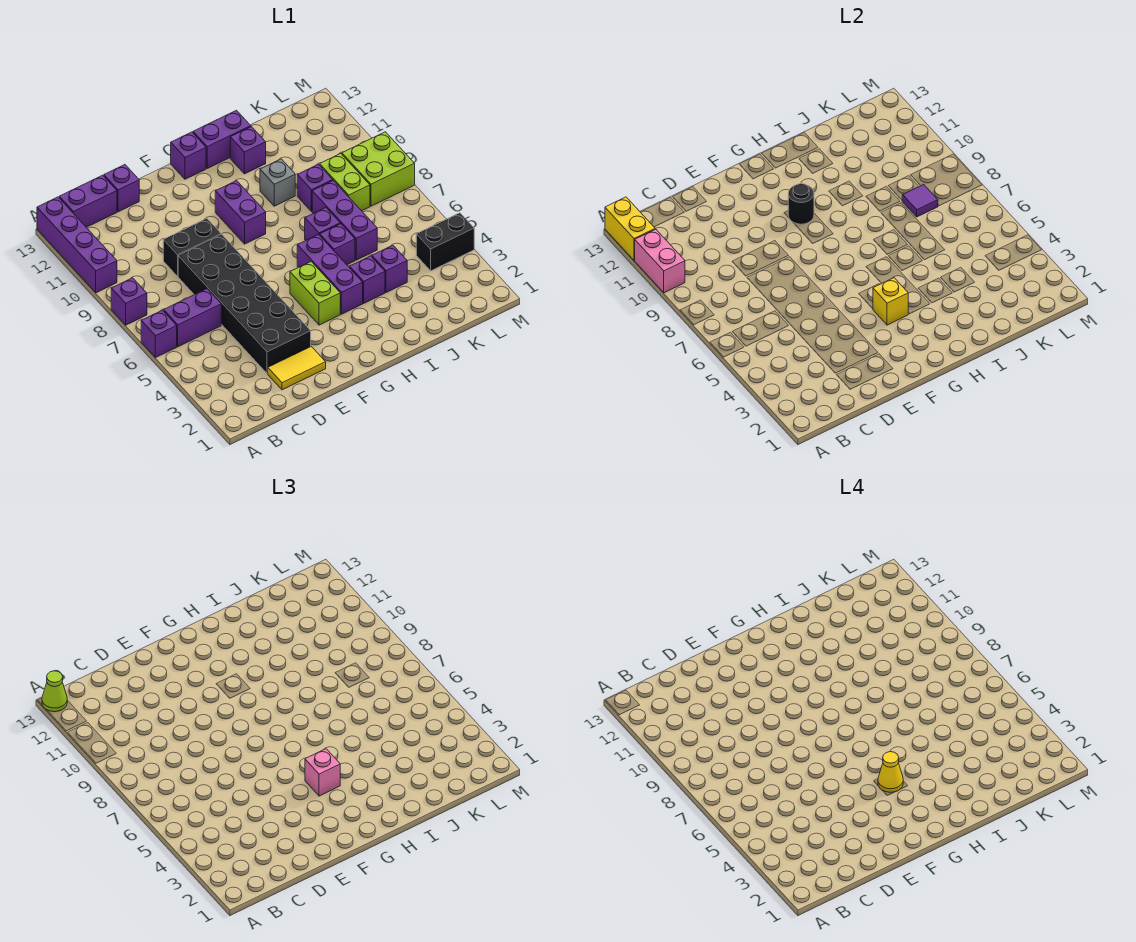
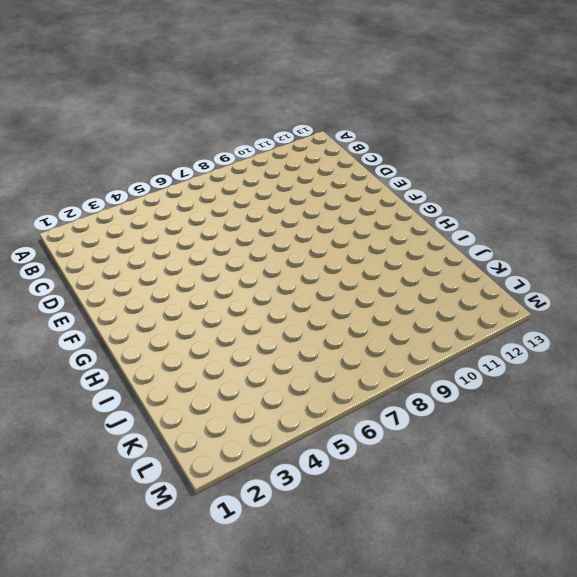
none -> purple 1x1 brick [141,310,177,358]
none -> purple 1x1 brick [111,278,147,325]
none -> purple 1x4 brick [37,197,117,293]
none -> purple 1x2 brick [164,289,221,347]

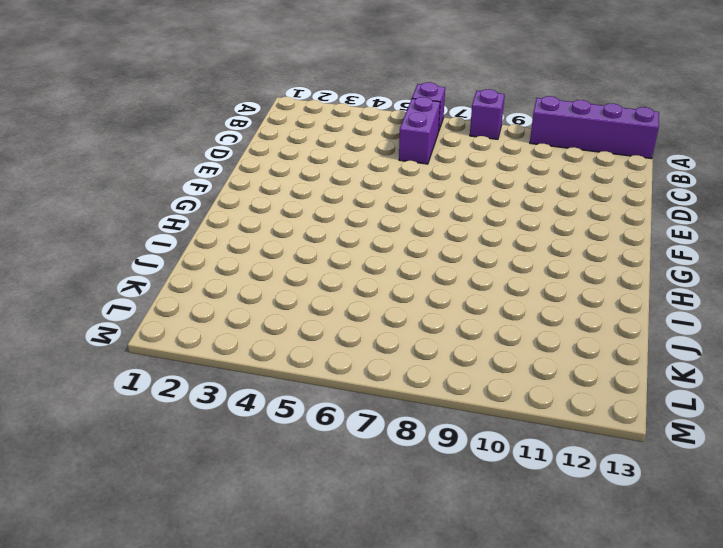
none -> purple 1x2 brick [59,175,117,227]
none -> yellow 1x2 tile [268,347,326,390]
none -> black 2x6 brick [178,234,311,374]
none -> black 1x2 brick [163,219,221,276]

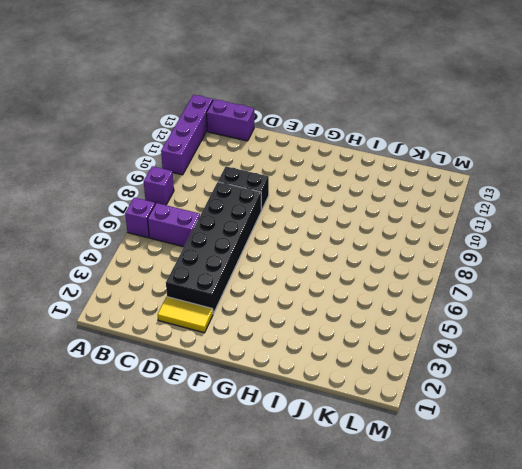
none -> purple 1x1 brick [104,165,139,212]
none -> lime 1x2 brick [290,262,340,325]
none -> purple 1x2 brick [215,181,266,244]
none -> purple 1x1 brick [171,132,206,179]

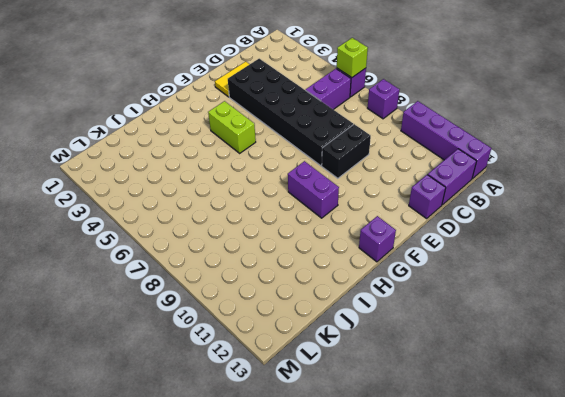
lime 1x1 brick [337,38,368,78] -> none
none -> purple 1x3 brick [297,235,363,314]
none -> purple 1x2 brick [193,110,251,168]
none -> purple 1x1 brick [350,256,385,303]
none -> purple 1x1 brick [320,224,355,265]

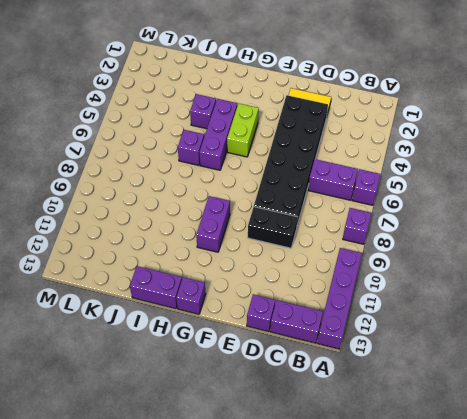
none -> purple 1x1 brick [305,208,340,240]
none -> grey 1x1 brick [260,159,295,206]
none -> purple 1x1 brick [230,127,266,174]
none -> purple 1x1 brick [372,245,407,293]

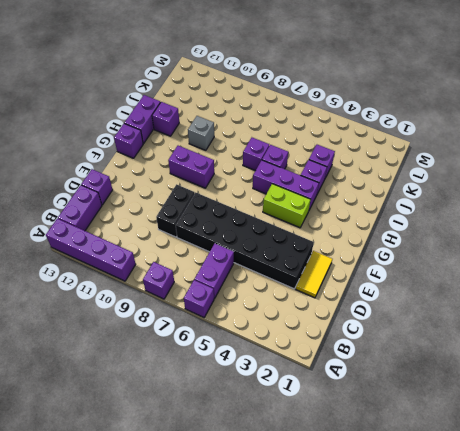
none -> purple 1x3 brick [312,180,377,260]
none -> purple 1x1 brick [297,164,333,212]
none -> lime 1x2 brick [320,154,370,211]
none -> black 1x2 brick [416,213,474,271]

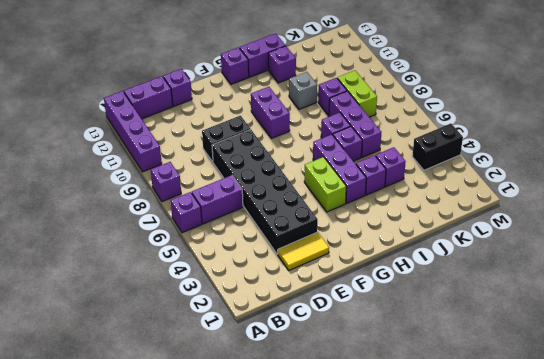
none -> lime 2x2 brick [342,132,415,206]
none -> pink 1x2 brick [634,229,685,293]
none -> yellow 1x2 brick [605,197,655,260]
none -> yellow 1x1 brick [873,278,908,325]

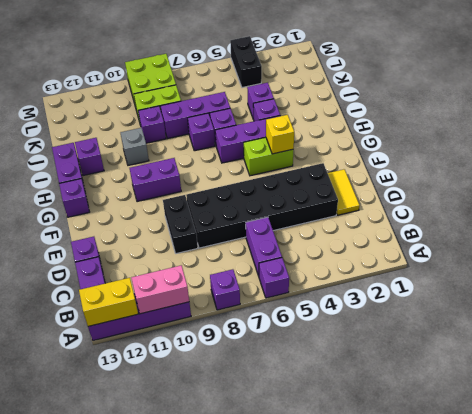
none -> black 1x1 round brick [788,184,814,224]
none -> purple 1x1 tile [902,184,938,217]
none -> lime 1x1 cone [42,671,67,712]
none -> pink 1x1 brick [305,749,340,796]

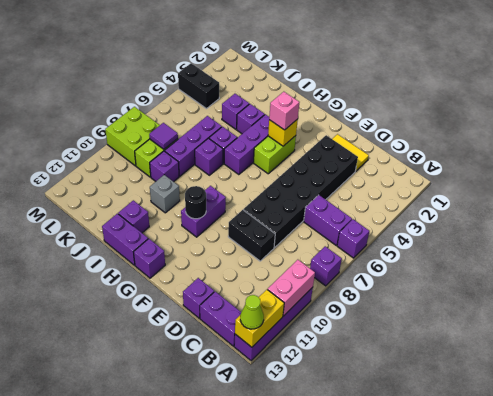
none -> yellow 1x1 cone [878,752,903,792]

